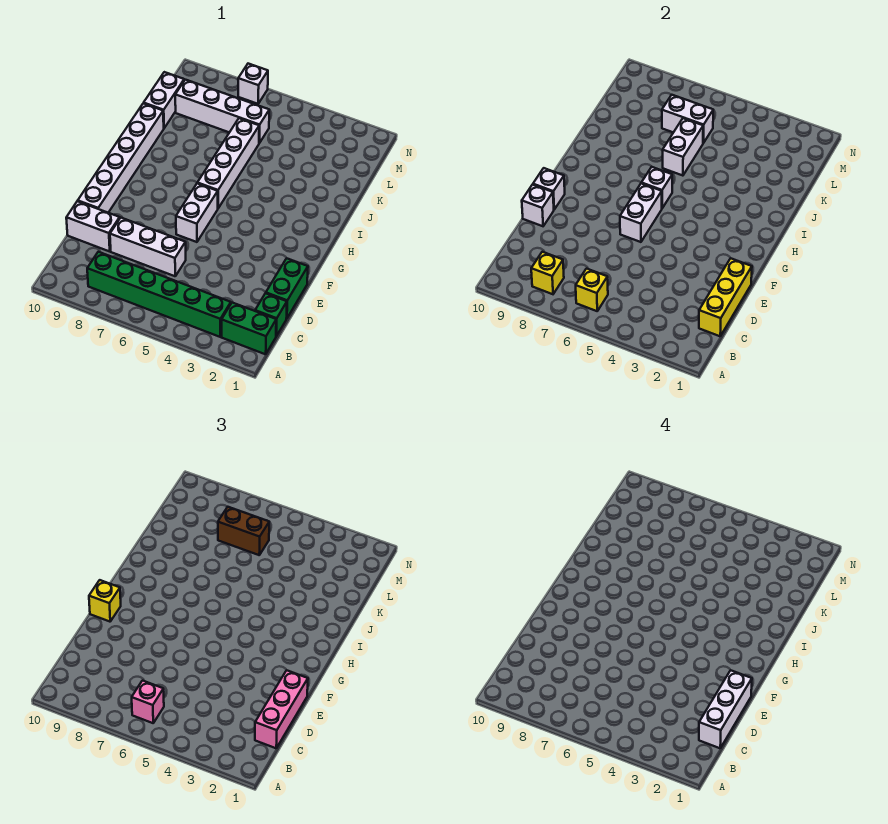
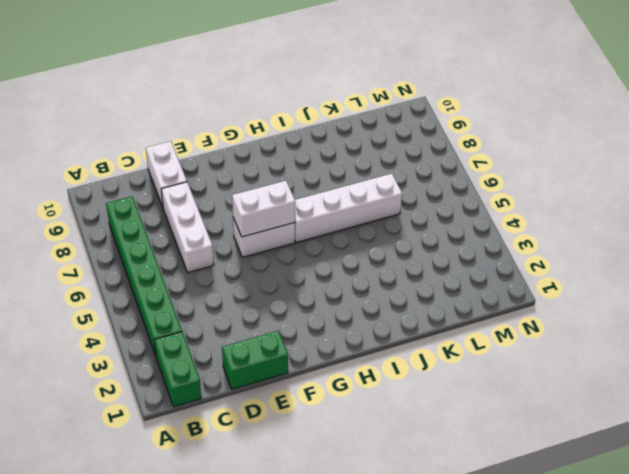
none -> green 1x1 brick [255,293,287,336]
none -> white 1x6 brick [78,103,164,213]
none -> white 1x2 brick [144,72,184,128]

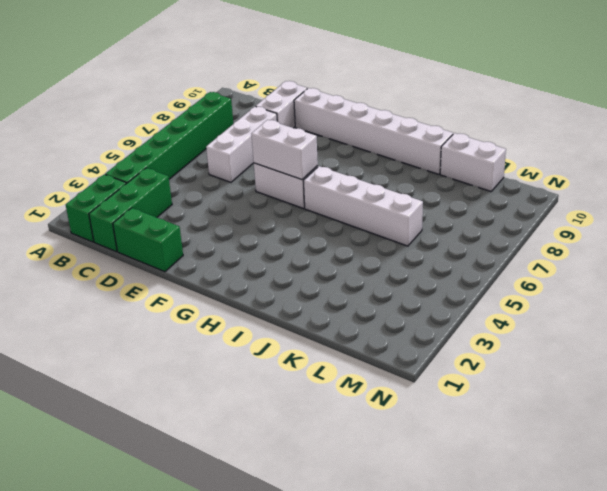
green 1x3 brick [89,168,172,252] -> green 1x1 brick [255,293,287,336]
none -> white 1x4 brick [175,80,269,143]
none -> white 1x1 brick [238,64,268,104]
none -> yellow 1x1 brick [576,269,608,311]

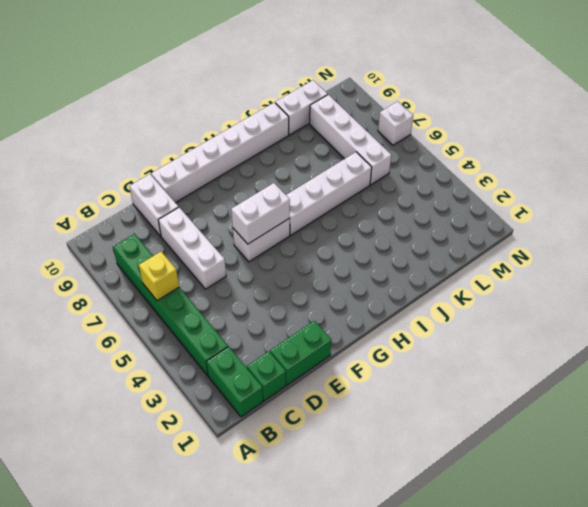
none -> yellow 1x1 brick [531,252,564,294]
none -> yellow 1x3 brick [699,258,752,336]
none -> white 1x1 brick [522,185,554,226]

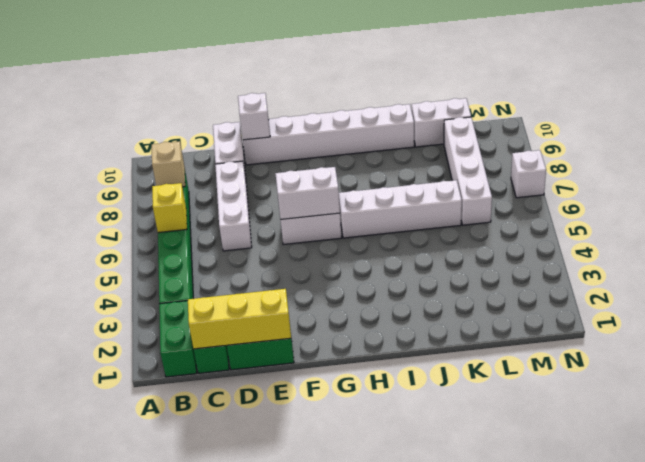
tan 1x1 brick [152,141,185,187] -> yellow 1x1 brick [531,252,564,294]
none -> white 1x1 brick [533,168,565,209]
none -> white 1x1 brick [641,167,672,208]
none -> white 1x2 brick [663,118,703,176]

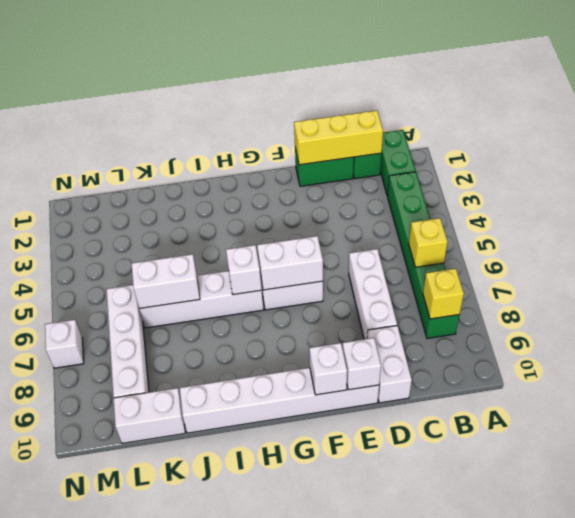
none -> white 1x2 brick [662,95,713,143]
none -> pink 1x1 brick [132,681,164,723]
none -> pink 1x3 brick [255,670,308,748]

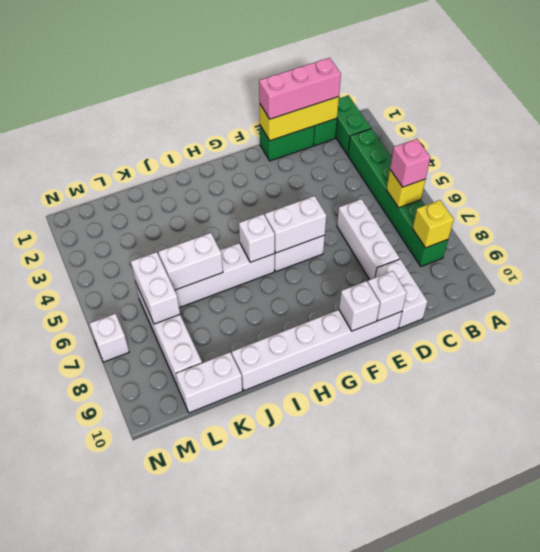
none -> yellow 1x1 brick [89,580,121,622]
none -> brown 1x2 brick [218,507,269,555]
none -> white 1x3 brick [699,670,752,748]

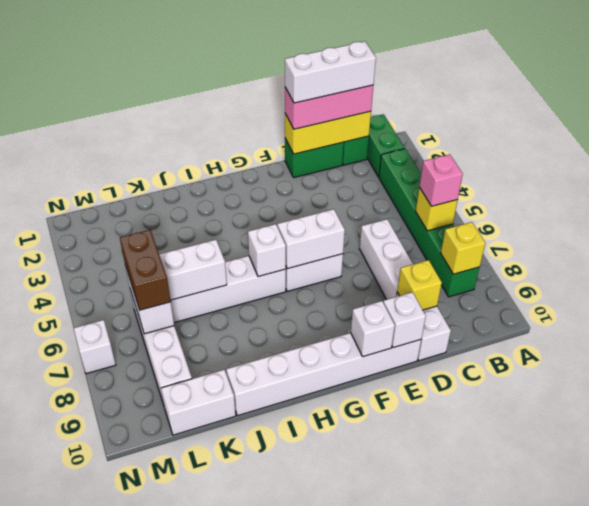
yellow 1x1 brick [397,260,442,310] -> yellow 1x1 brick moved to [89,580,121,622]

